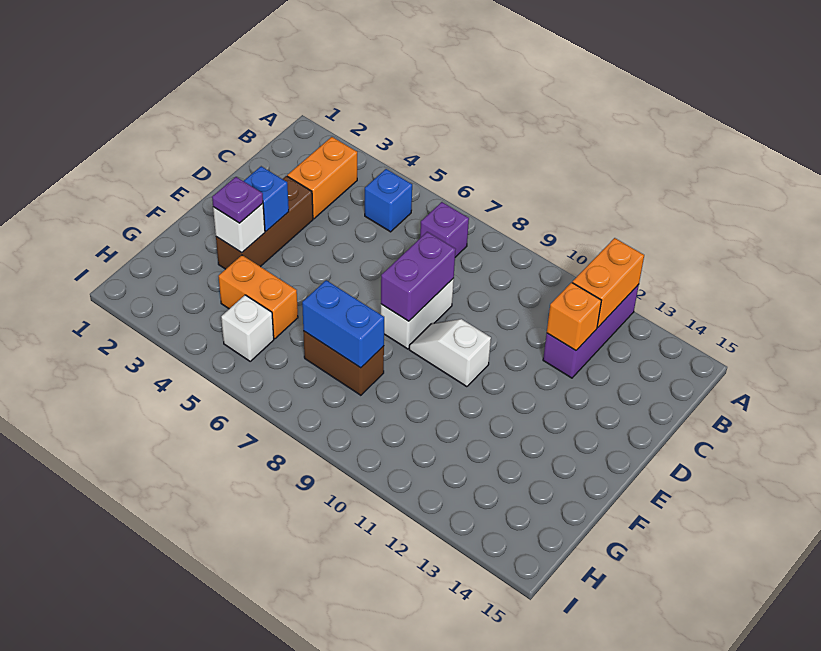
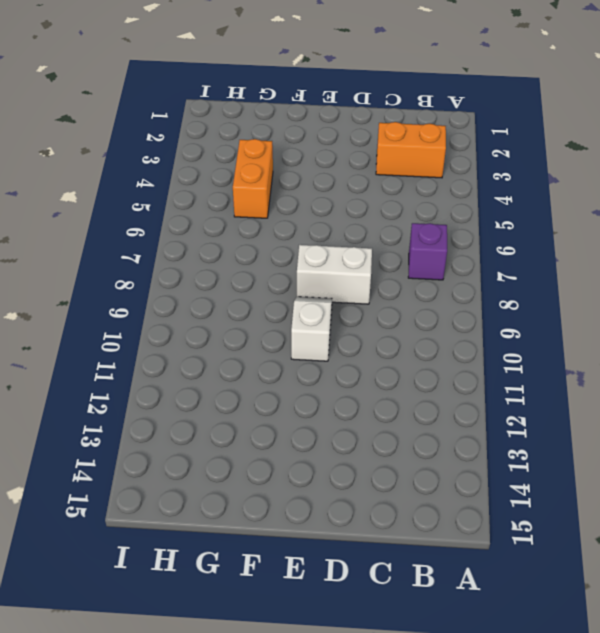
none -> purple 1x3 brick [543,284,639,378]
none -> blue 1x1 brick [365,169,412,232]
none -> brown 1x3 brick [216,176,313,269]

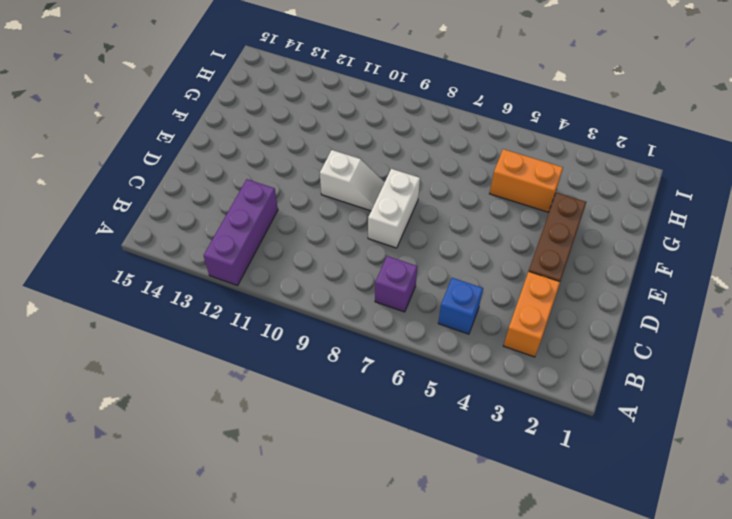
none -> brown 1x2 brick [303,331,384,395]
none -> white 1x1 brick [221,295,274,361]
none -> orange 1x2 brick [572,238,644,327]

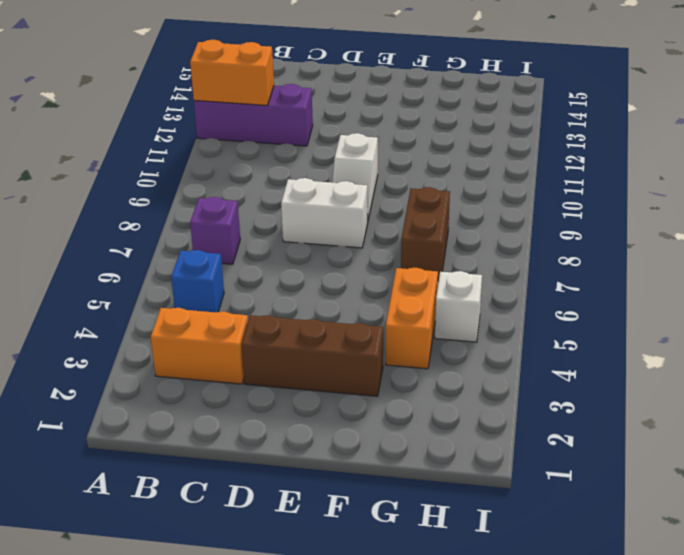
none -> orange 1x1 brick [547,283,601,350]
none -> purple 1x2 brick [381,232,456,321]
none -> blue 1x1 brick [244,166,289,231]

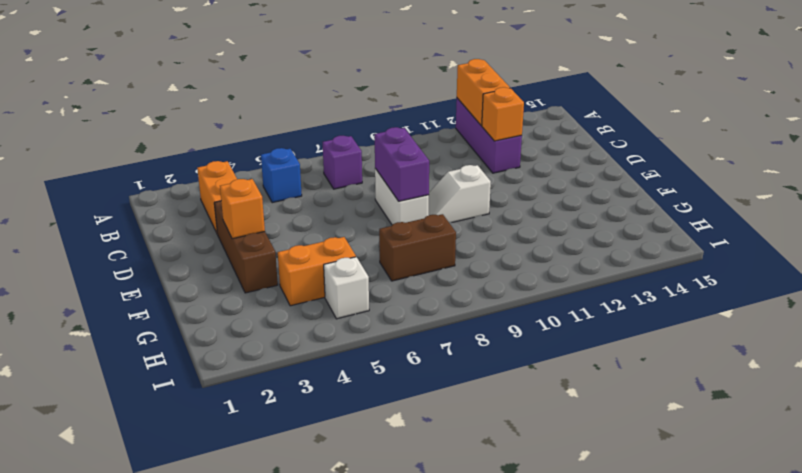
orange 1x1 brick [220,179,265,239] -> blue 1x1 brick [244,166,289,231]
none -> white 1x1 brick [213,203,265,253]
none -> blue 1x2 brick [302,280,384,368]
none -> purple 1x1 plate [212,177,263,223]

